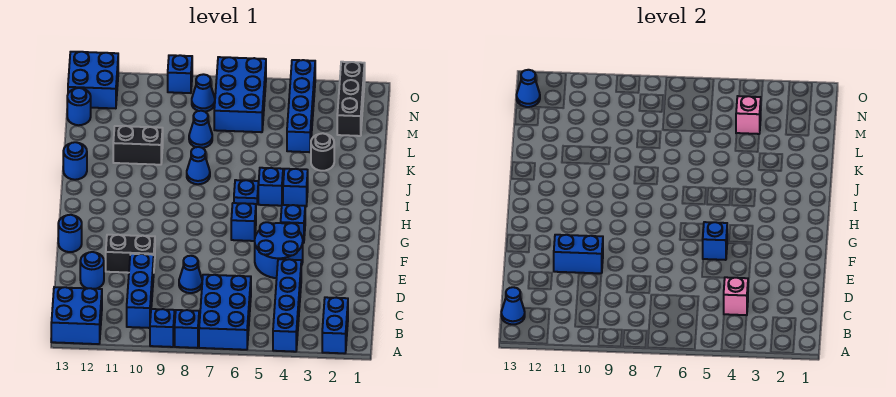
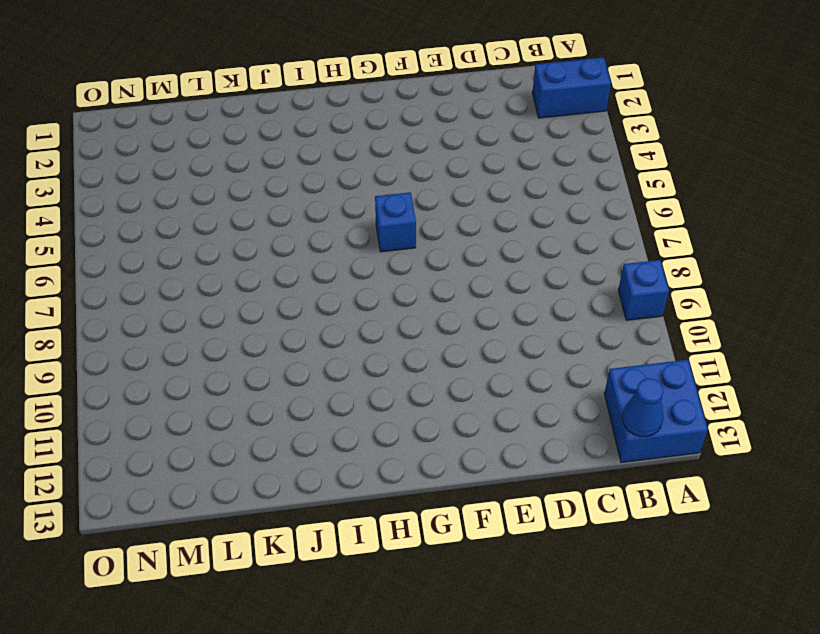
none -> blue 1x4 brick [273,259,301,352]
none -> blue 2x3 brick [199,275,251,350]
none -> blue 1x1 brick [175,310,199,348]
none -> blue 1x3 brick [127,254,154,328]

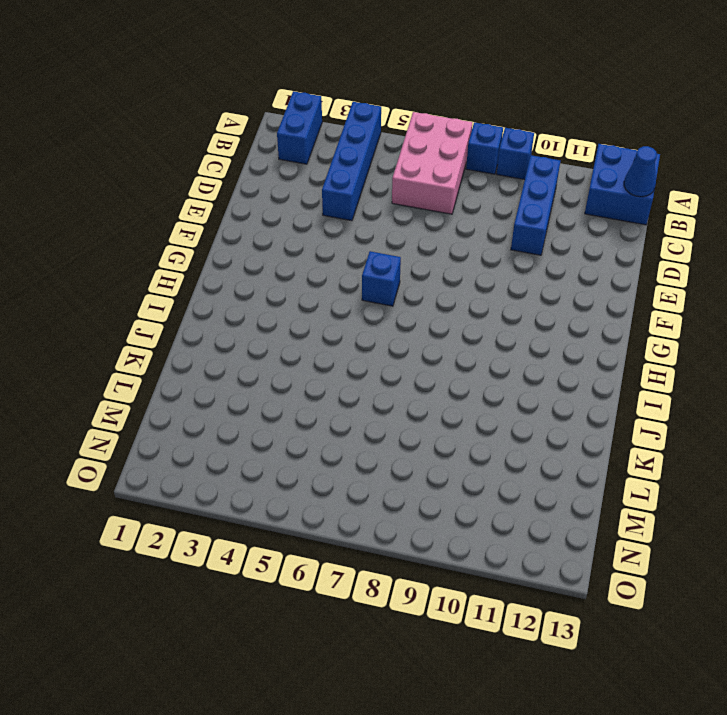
pink 2x3 brick [392,112,472,214] -> blue 2x3 brick [199,275,251,350]
none -> blue 1x1 cone [179,256,202,293]
none -> blue 1x1 round brick [80,252,104,289]
none -> blue 2x2 round brick [255,222,303,278]
none -> black 1x2 brick [106,235,155,273]

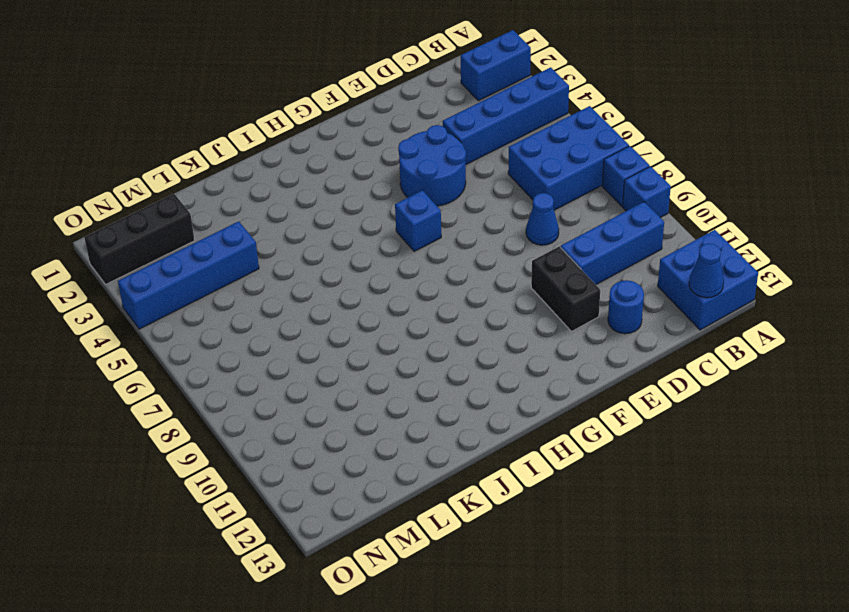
none -> blue 1x1 round brick [58,215,82,252]
none -> blue 1x1 brick [281,205,305,243]
none -> blue 1x1 brick [283,169,308,207]
none -> blue 1x1 brick [258,168,283,206]

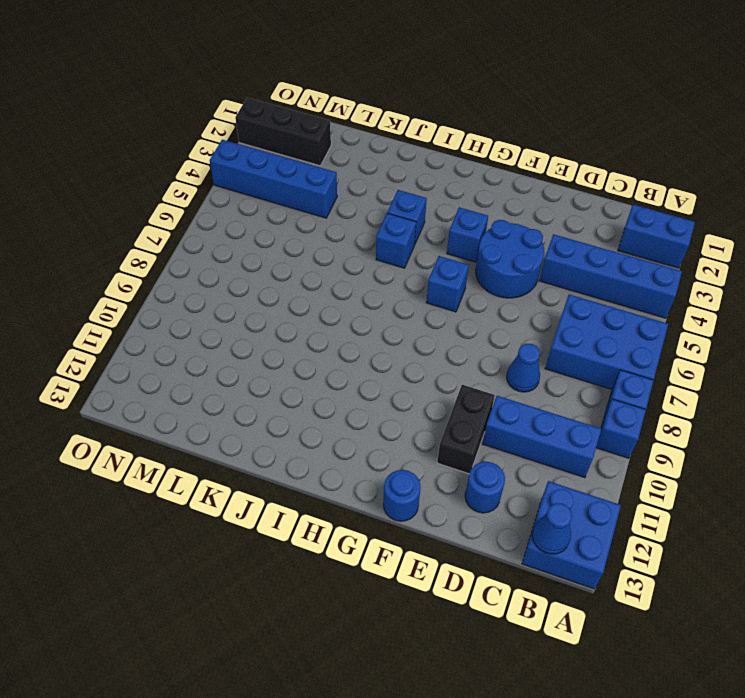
none -> blue 1x1 plate [234,180,259,205]
none -> blue 1x1 cone [187,147,210,184]
none -> blue 1x1 round brick [63,142,87,180]
none -> black 1x1 round brick [311,133,334,171]

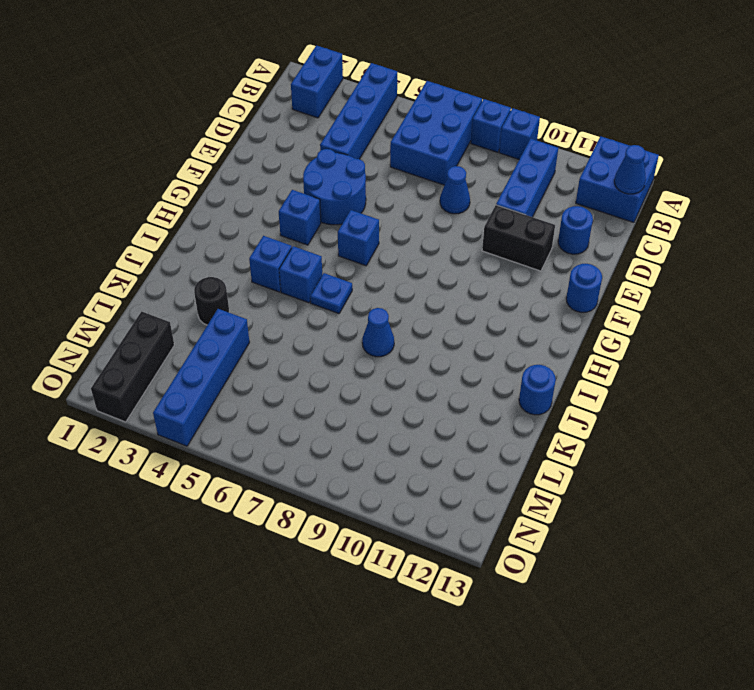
none -> black 1x2 brick [113,126,163,165]
none -> blue 1x1 cone [189,111,212,148]
none -> blue 2x3 brick [214,57,266,132]
none -> blue 1x1 round brick [67,88,91,125]

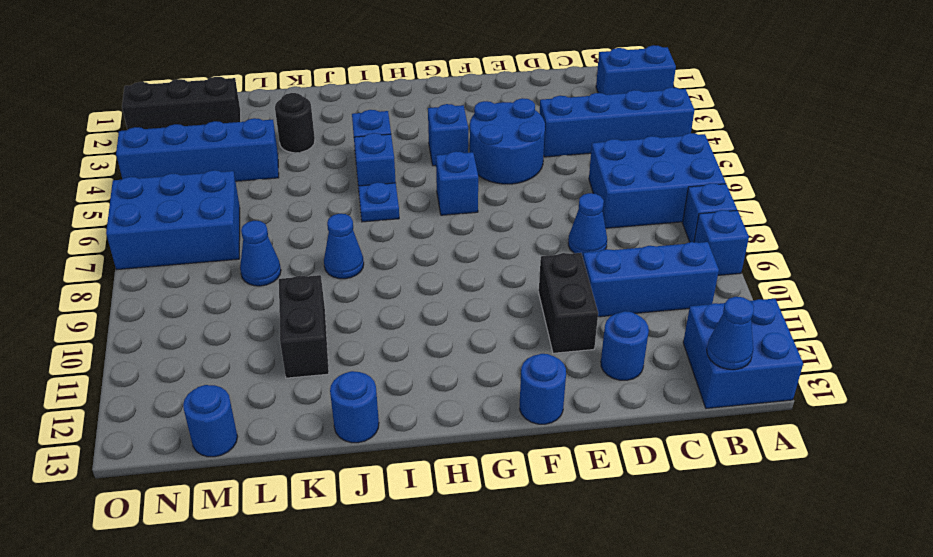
none -> blue 1x1 cone [192,74,215,112]
none -> blue 2x2 brick [68,52,118,108]
none -> blue 1x1 brick [168,55,192,93]
none -> pink 1x1 brick [724,277,748,315]

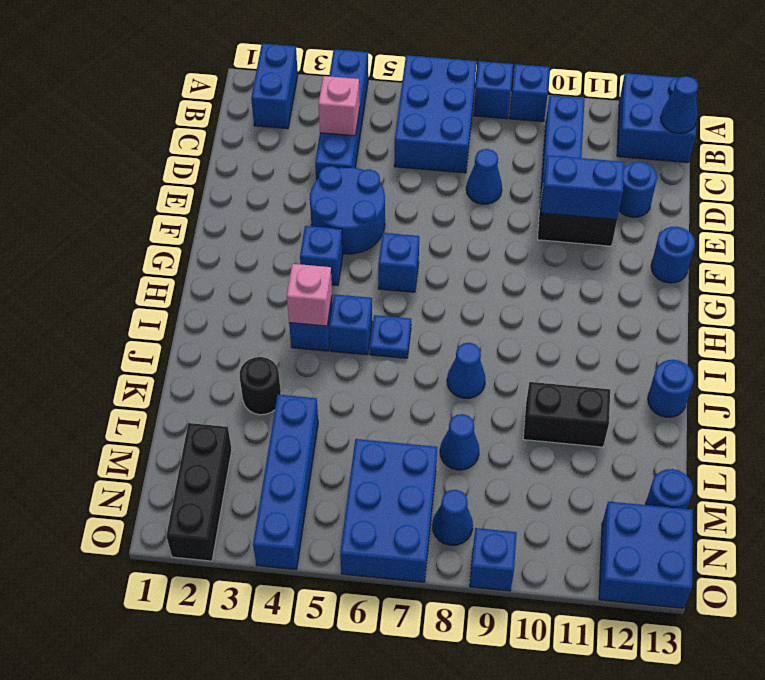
pink 1x1 brick [287,264,332,326] -> pink 1x1 brick moved to [736,96,761,134]
none -> blue 1x1 brick [703,222,727,260]
none -> blue 1x1 cone [517,70,540,107]

